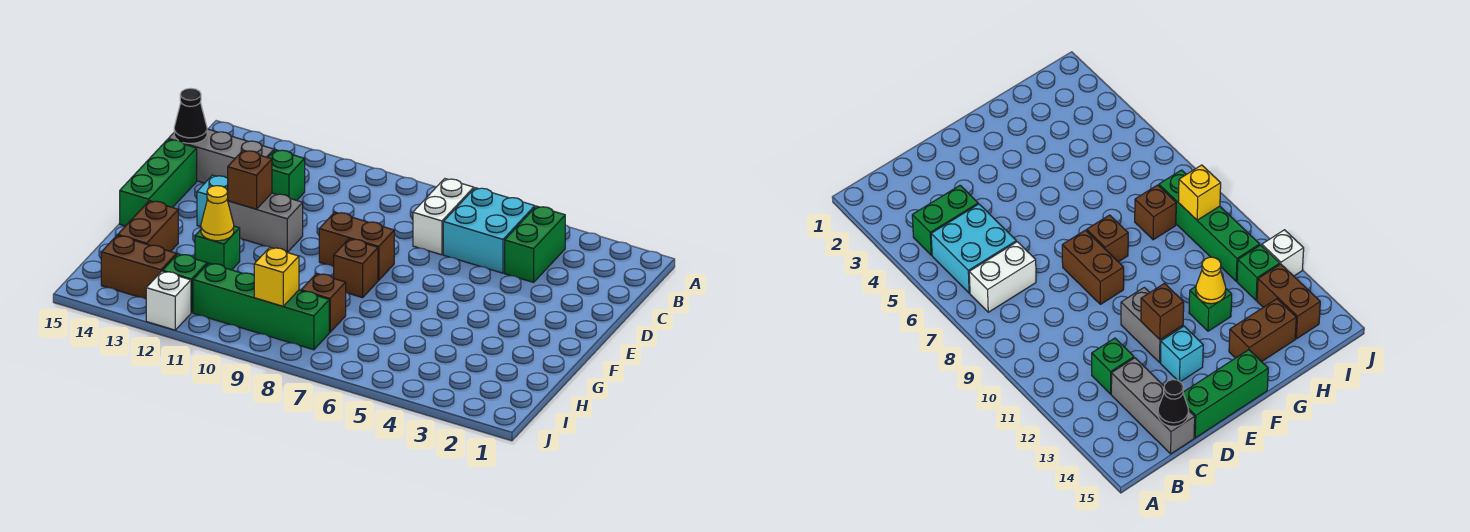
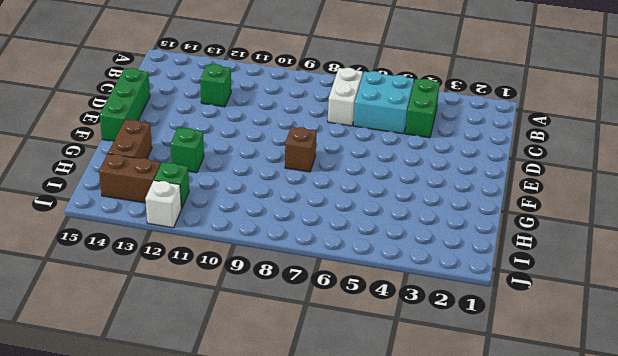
none -> grey 1x3 brick [168,129,274,183]
none -> brown 1x2 brick [319,212,394,280]
none -> grey 1x2 brick [228,193,303,252]

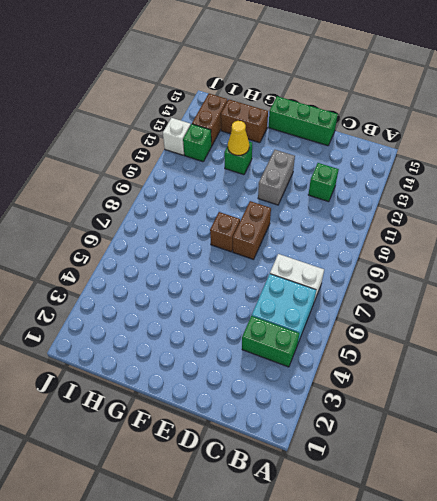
none -> grey 1x3 brick [168,129,274,183]
none -> cyan 1x1 brick [197,175,228,227]
none -> brown 1x1 brick [301,273,346,332]

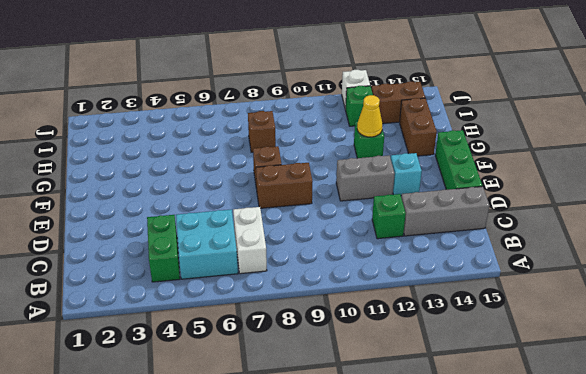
none -> green 1x4 brick [193,263,329,350]
none -> black 1x1 cone [174,88,207,143]
none -> brown 1x1 brick [228,150,272,209]

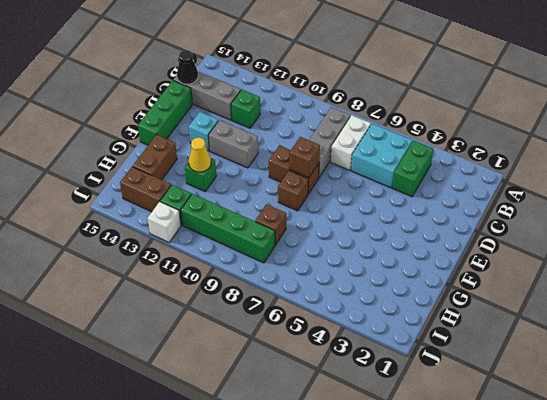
grey 1x3 brick [309,107,350,177] -> none
brown 1x1 brick [289,137,320,178] -> brown 1x1 brick moved to [228,150,272,209]
none -> yellow 1x1 brick [254,247,299,306]

